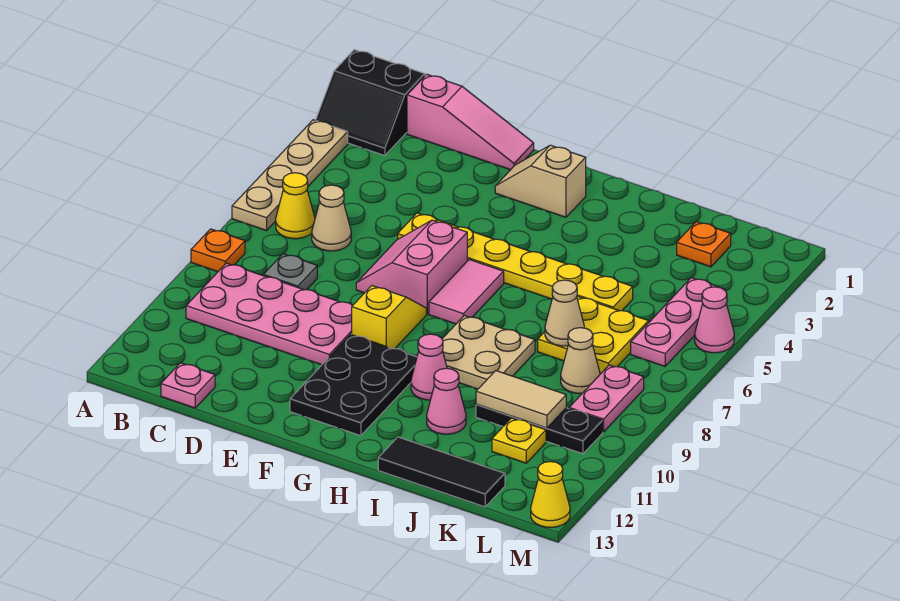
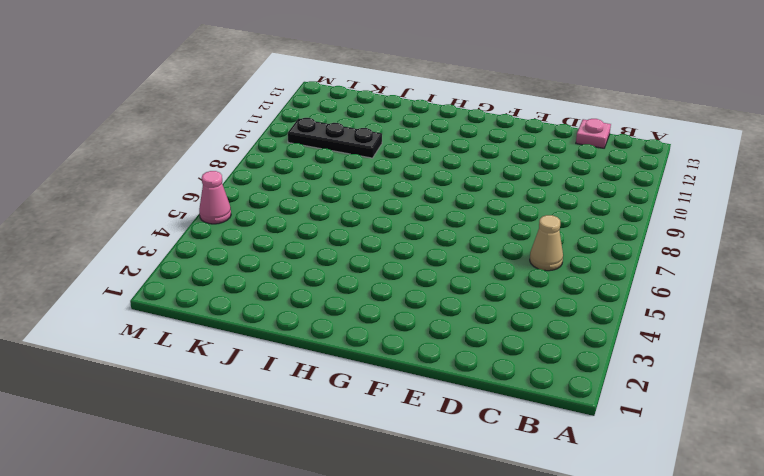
none -> black 2x2 slope [316,50,425,156]
none -> tan 1x4 plate [232,120,348,231]
none -> orange 1x1 plate [191,229,245,272]
none -> yellow 1x1 cone [276,173,315,239]

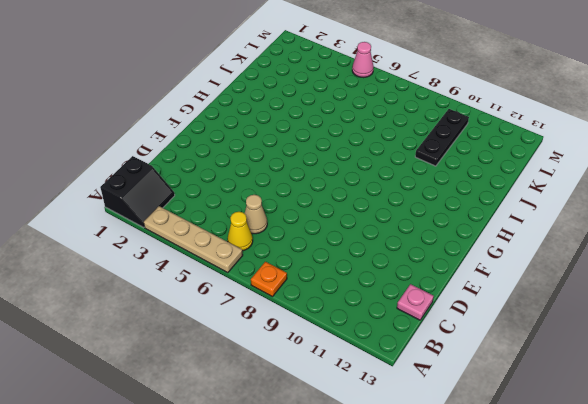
none -> pink 2x4 plate [186,263,353,365]
none -> pink 1x3 slope [407,74,534,170]
none -> grey 1x1 plate [263,254,317,290]
none -> yellow 1x6 plate [398,213,633,311]

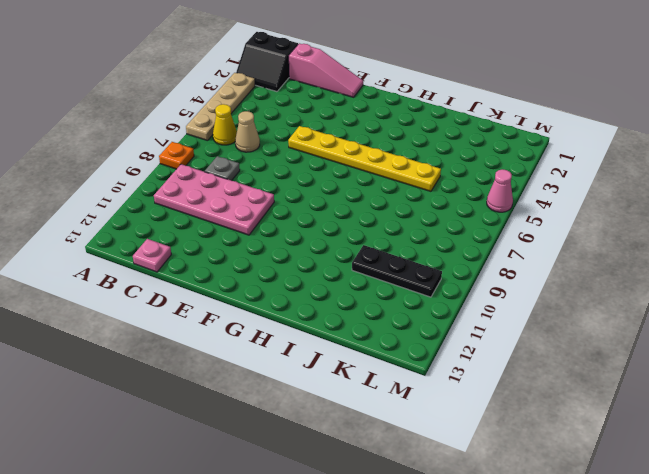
none -> pink 2x2 slope [356,220,467,314]
none -> tan 1x2 slope [495,145,586,217]
none -> yellow 1x2 slope [352,286,426,349]
none -> black 2x3 plate [290,335,417,436]

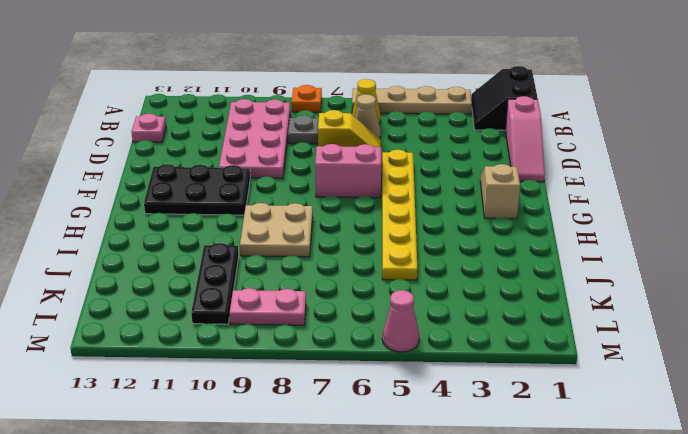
yellow 1x2 slope [318,110,381,147] -> yellow 1x2 slope moved to [352,286,426,349]
none -> pink 1x2 tile [429,260,504,324]
none -> pink 1x1 cone [411,334,447,400]
none -> pink 1x1 cone [427,368,466,434]
none -> black 1x3 tile [378,437,505,507]

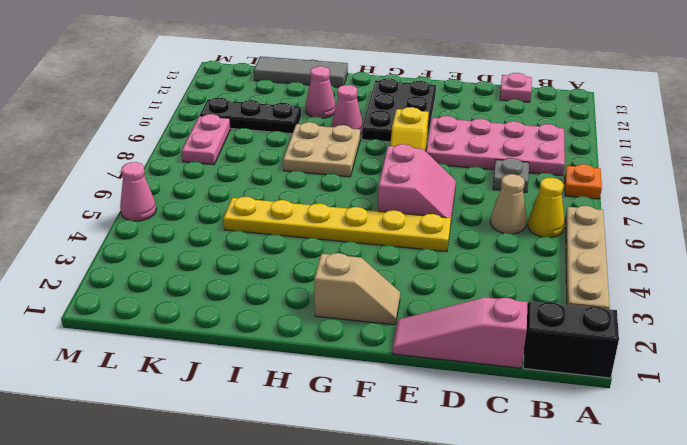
grey 1x3 tile [254,56,348,87] -> black 1x3 tile [378,437,505,507]
none -> pink 1x2 tile [429,260,504,324]
none -> yellow 2x2 plate [538,297,649,373]
none -> orange 1x1 plate [677,222,731,267]
none -> tan 1x1 cone [561,328,600,393]

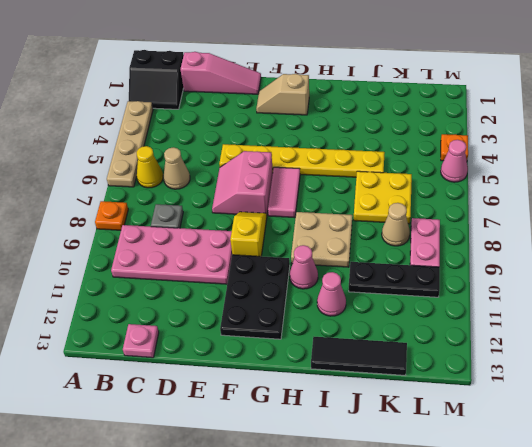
orange 1x1 plate [441,134,468,161] -> orange 1x1 plate moved to [677,222,731,267]
none -> yellow 1x1 plate [492,418,546,463]
none -> pink 1x3 plate [631,278,726,366]
none -> yellow 1x1 cone [531,461,570,527]
none -> tan 1x1 cone [545,280,584,346]

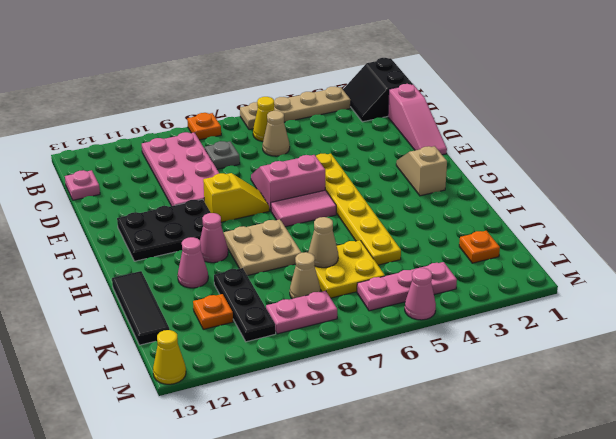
orange 1x1 plate [193,294,233,329] -> yellow 1x1 plate [492,418,546,463]
none -> tan 1x2 tile [476,371,566,428]

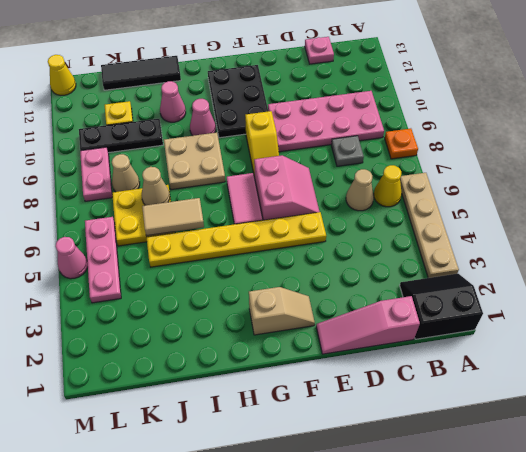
tan 1x2 tile [142,198,204,236] -> tan 1x2 tile moved to [476,371,566,428]
none -> orange 1x1 plate [677,222,731,267]

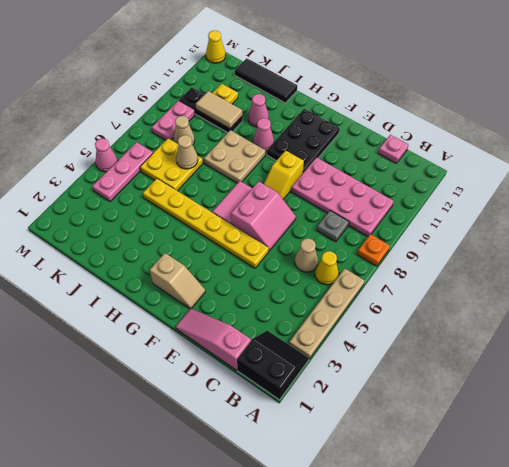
none -> orange 1x1 plate [677,222,731,267]

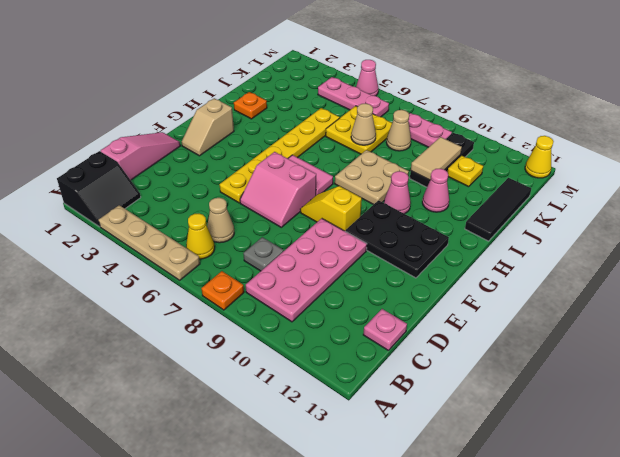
orange 1x1 plate [234,92,267,119] -> orange 1x1 plate moved to [677,222,731,267]

